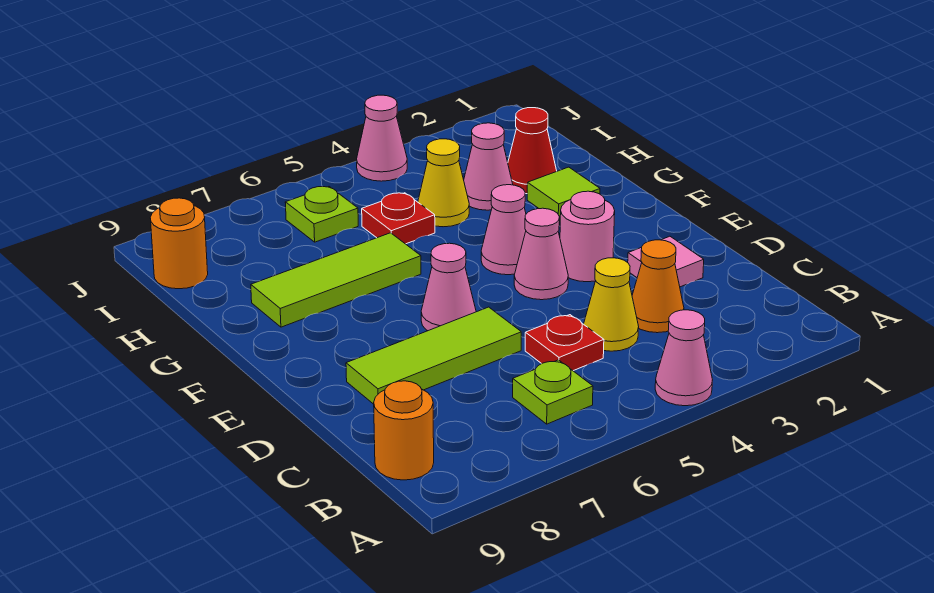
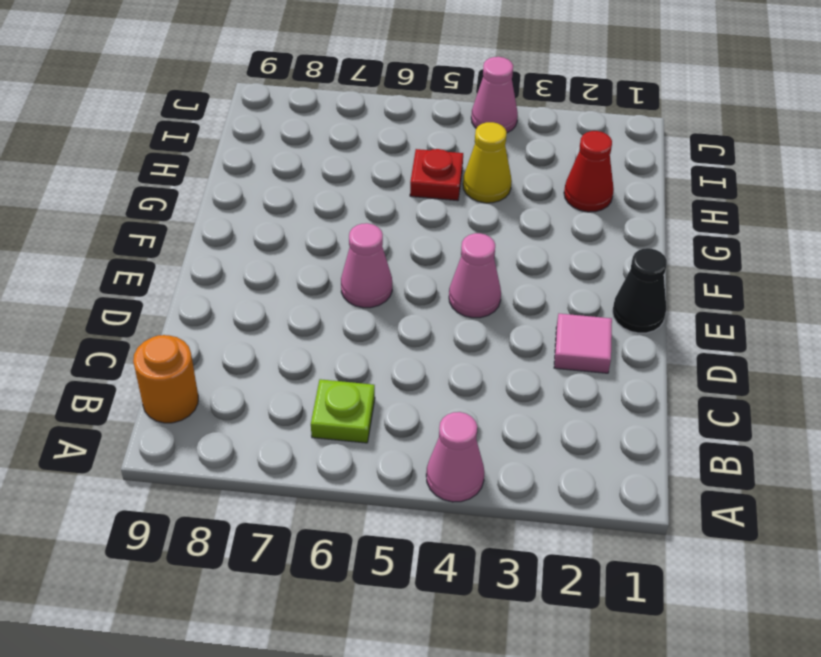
black 1x1 cone [612,248,667,333] -> none
none -> orange 1x1 cone [632,240,684,333]
none -> yellow 1x1 cone [584,258,639,351]
none -> red 1x1 plate [525,315,604,371]

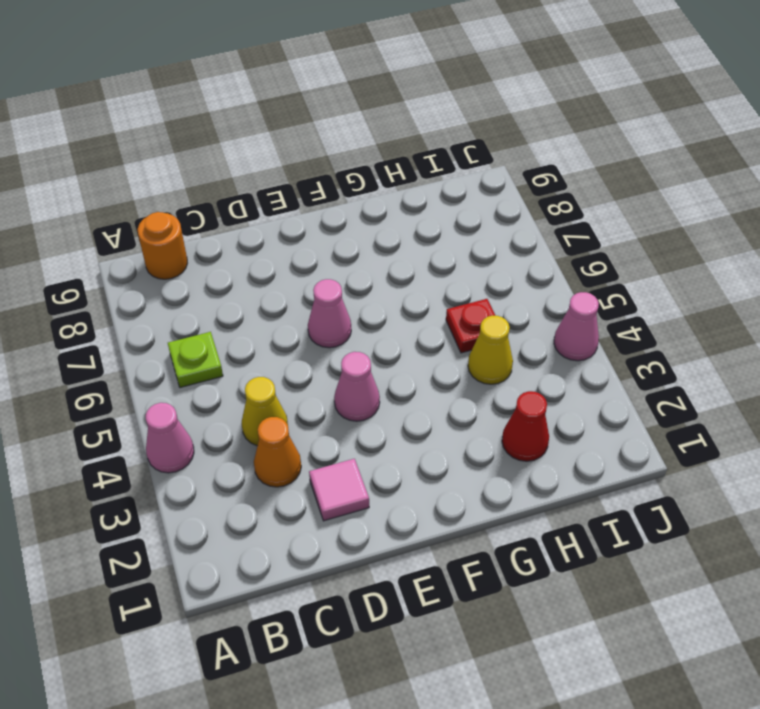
none -> red 1x1 plate [525,315,604,371]
none -> lime 1x3 tile [346,307,521,404]
none -> pink 1x1 round brick [560,191,615,282]

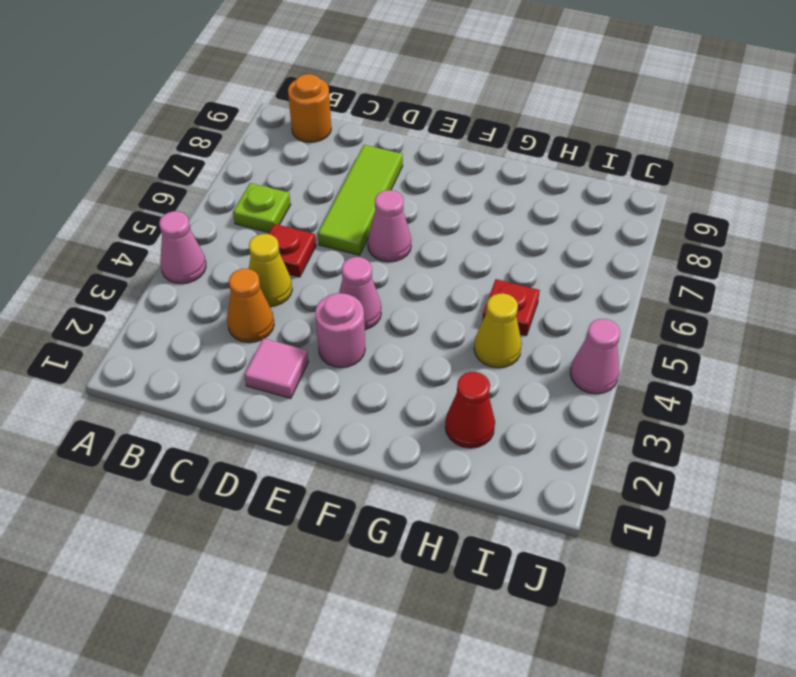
none -> pink 1x1 cone [481,185,526,275]
none -> lime 1x1 tile [527,167,600,222]
none -> lime 1x3 tile [251,233,421,327]

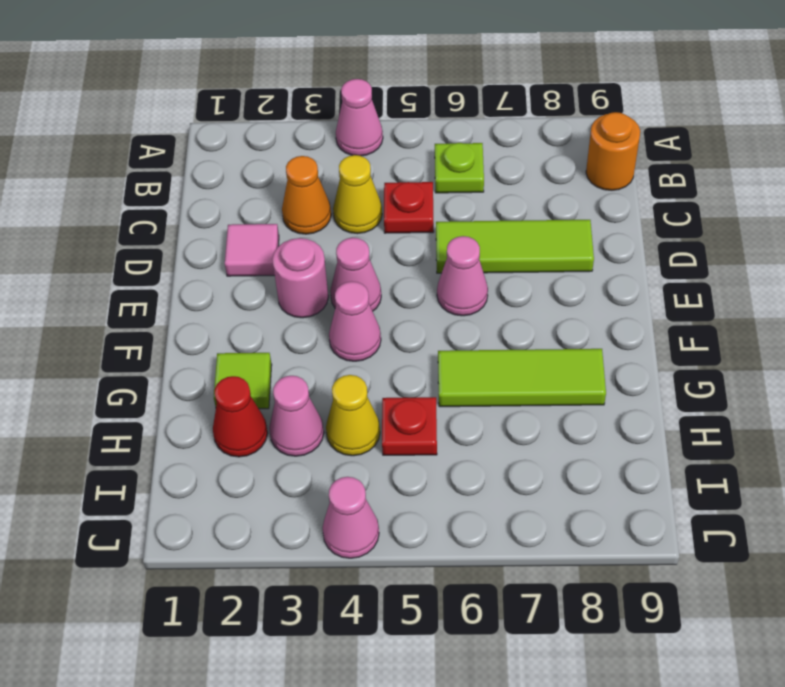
none -> lime 1x1 plate [285,187,358,242]
none -> orange 1x1 round brick [150,198,208,289]

